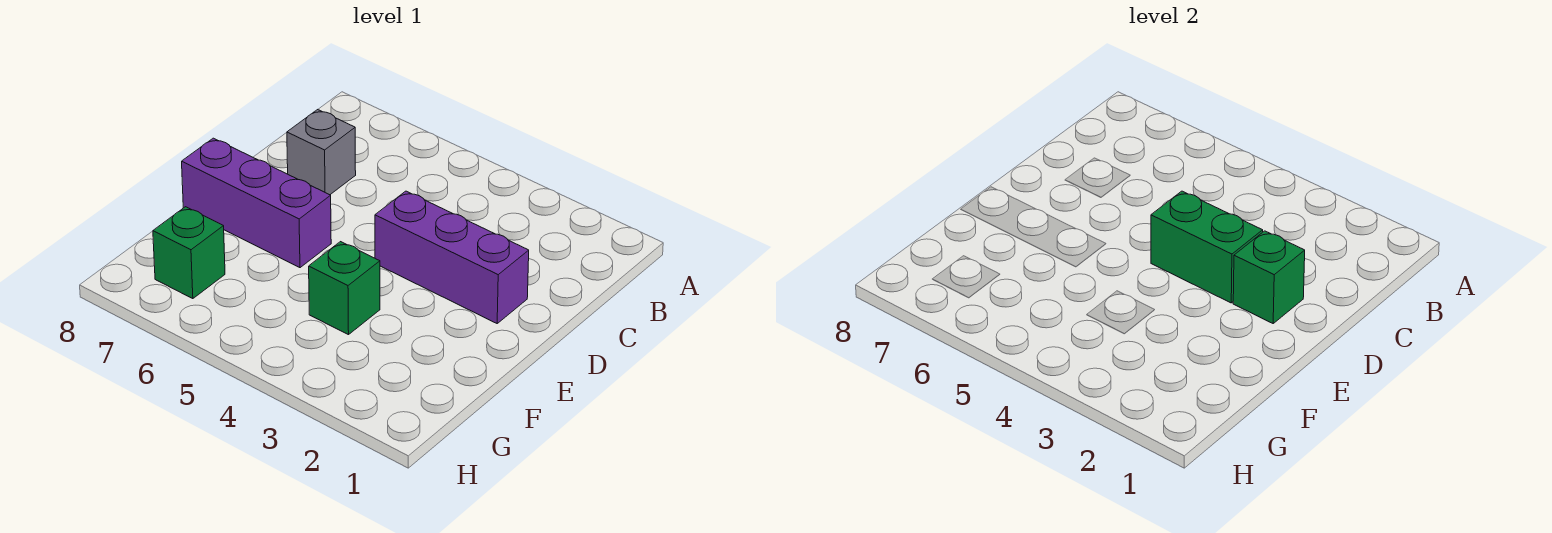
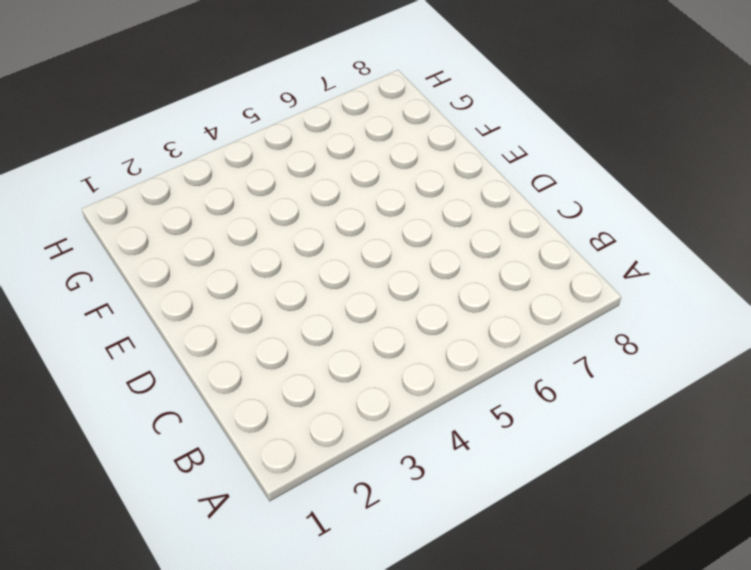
none -> grey 1x1 brick [287,110,356,195]
none -> purple 1x3 brick [375,191,529,323]

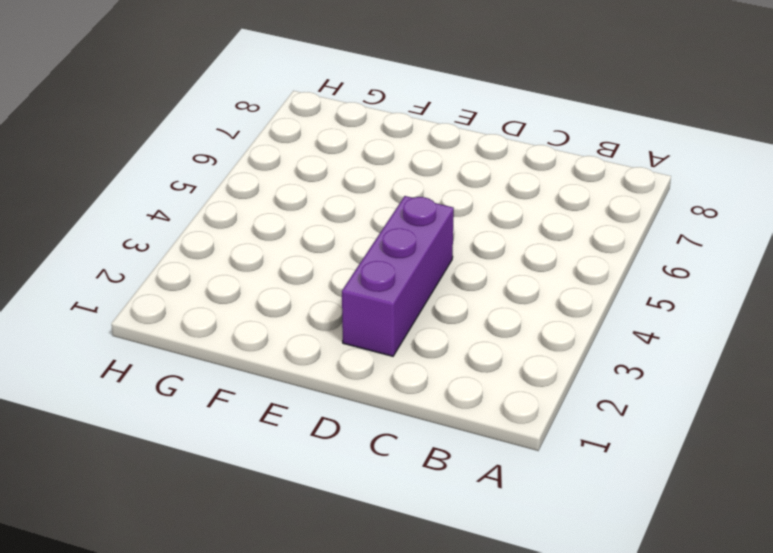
none -> grey 1x1 brick [287,110,356,195]
none -> purple 1x3 brick [182,138,331,268]

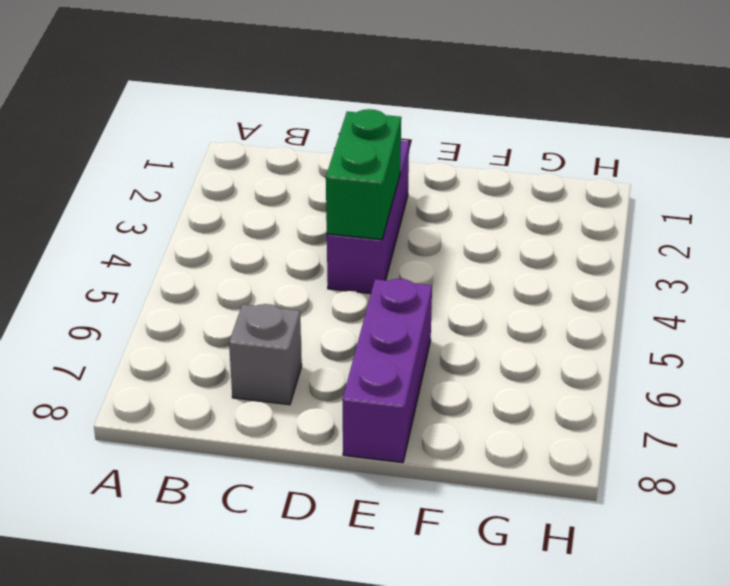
none -> green 1x1 brick [309,242,380,335]
none -> green 1x1 brick [153,207,225,299]

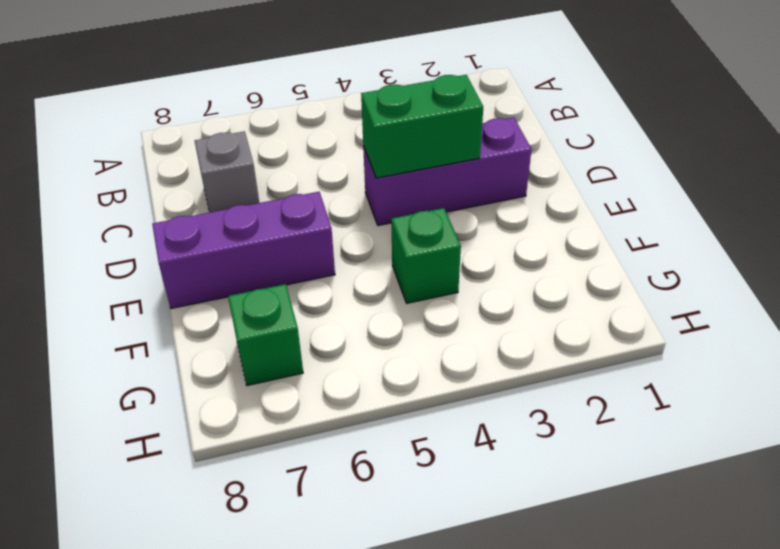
none -> green 1x1 brick [1233,231,1305,323]

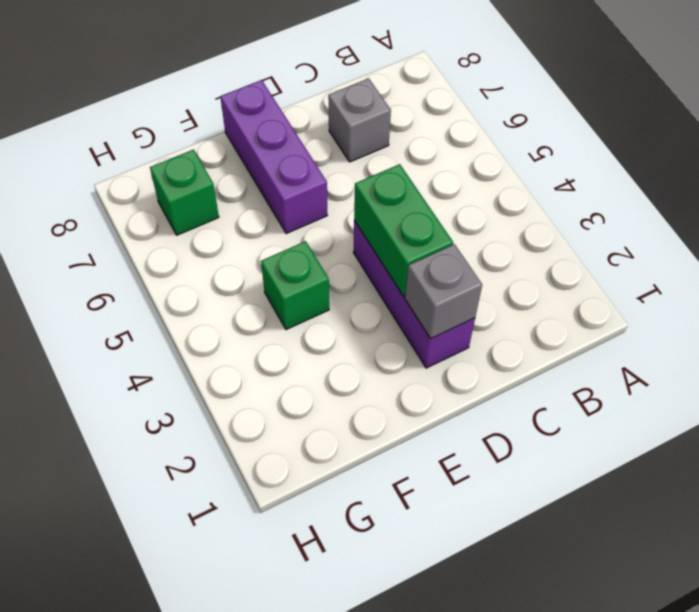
grey 1x1 brick [405,244,482,339] -> green 1x1 brick [1233,231,1305,323]

